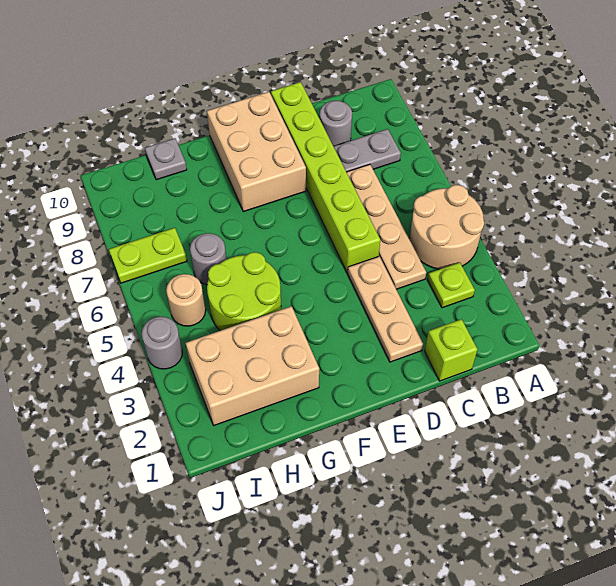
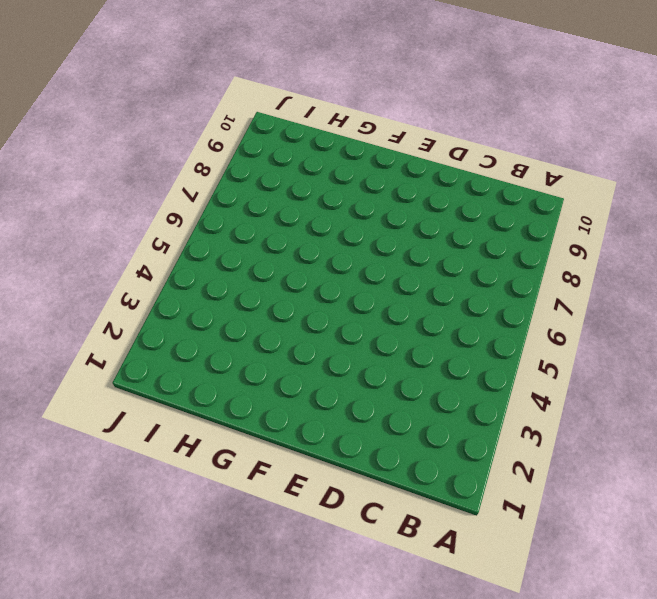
none -> tan 2x2 round brick [410,185,484,269]
none -> lime 1x1 plate [428,262,475,308]
none -> grey 1x2 plate [333,129,401,172]

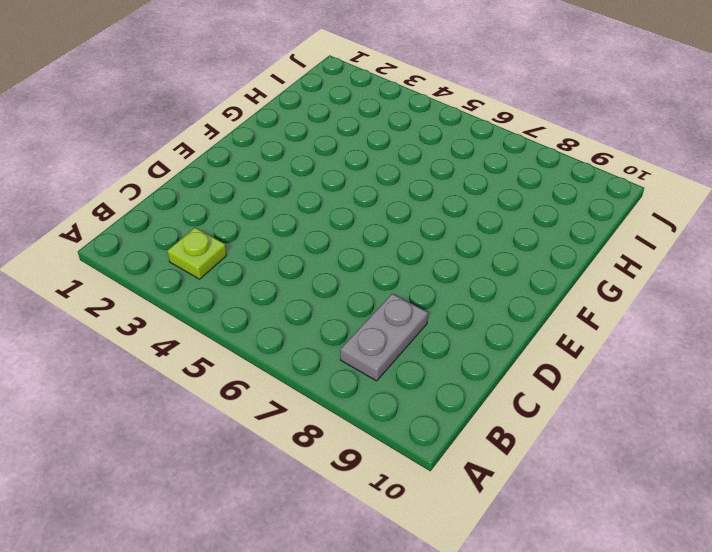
none -> tan 2x2 round brick [410,185,484,269]
none -> lime 1x1 brick [425,319,477,381]
none -> tan 1x4 plate [347,164,426,289]

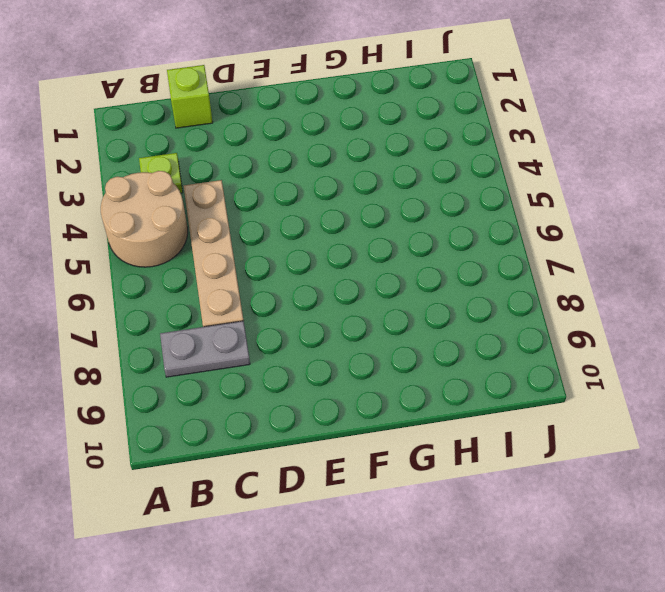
none -> grey 1x1 round brick [320,101,352,146]
none -> tan 1x3 plate [348,256,423,362]
none -> lime 1x6 brick [271,82,380,273]

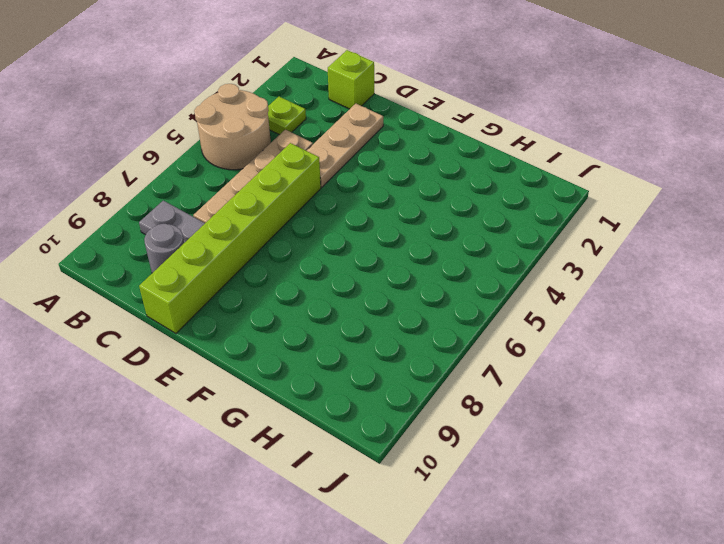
none -> tan 2x3 brick [207,92,306,212]
none -> tan 2x3 brick [186,306,319,425]
none -> lime 2x2 round brick [207,252,281,331]

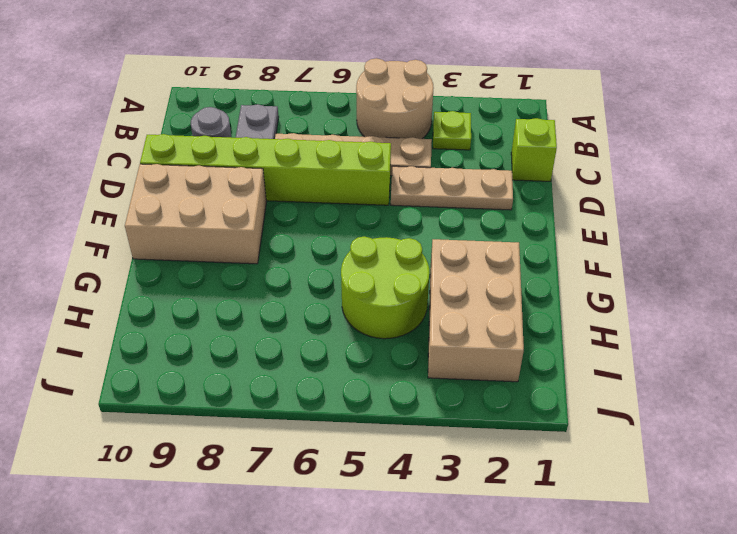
none -> grey 1x1 round brick [190,233,226,285]
none -> grey 1x1 plate [145,138,187,180]
none -> tan 1x1 round brick [166,274,206,326]

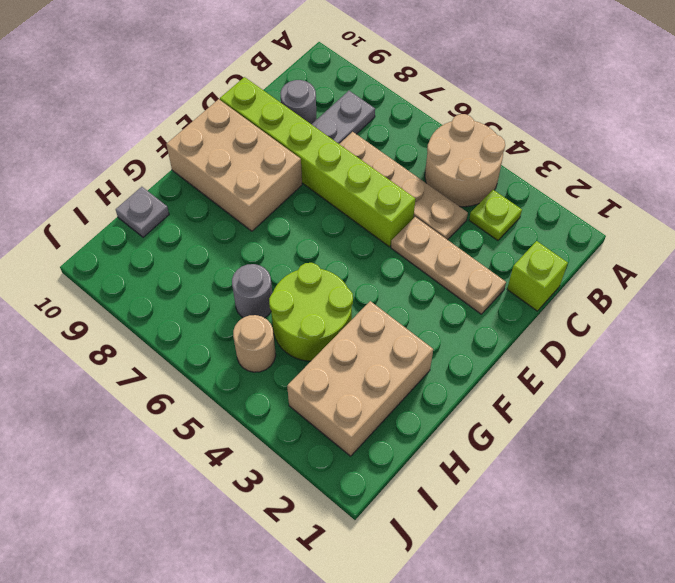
none -> lime 1x2 plate [109,228,187,283]
none -> grey 1x1 round brick [142,317,183,369]

